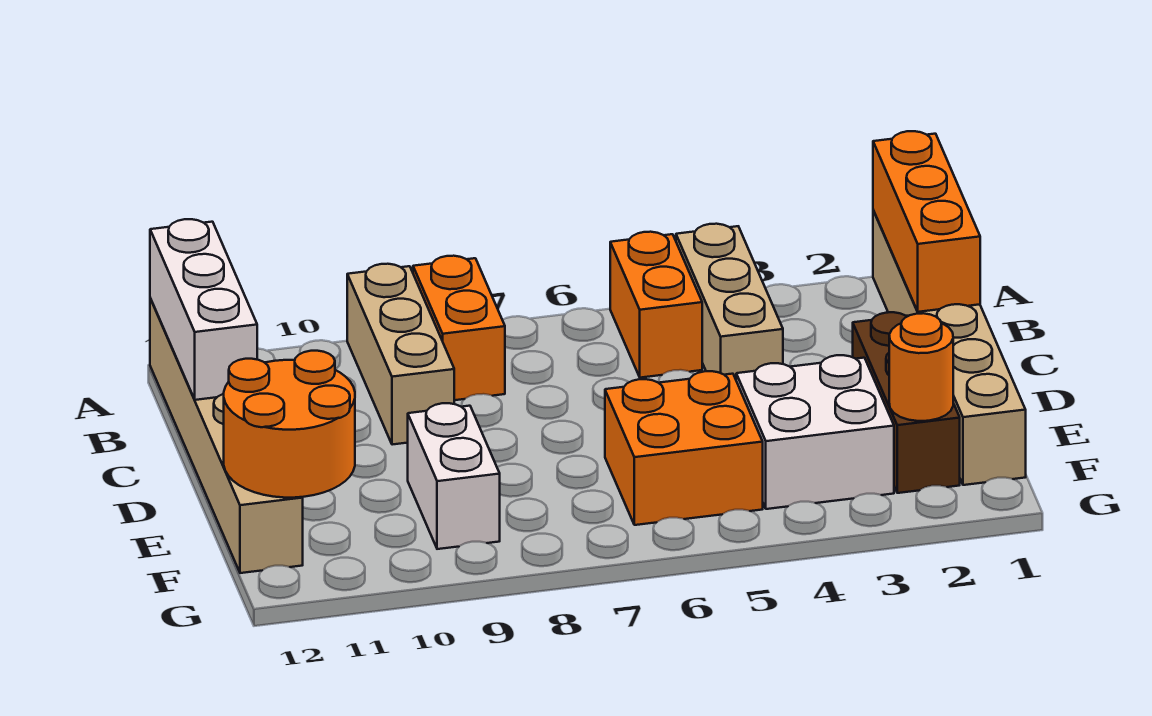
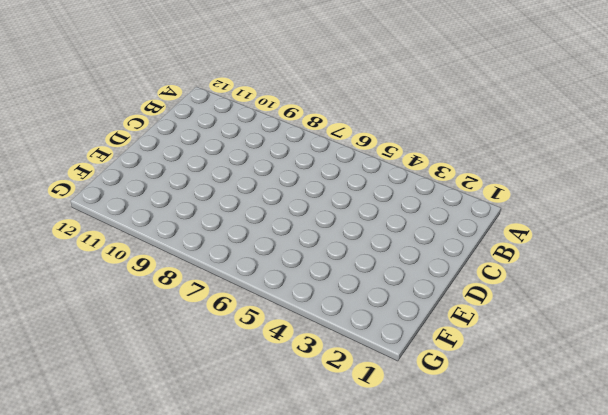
none -> tan 1x6 brick [873,210,1026,485]
none -> tan 1x3 brick [676,224,783,379]
none -> orange 1x2 brick [610,232,702,378]

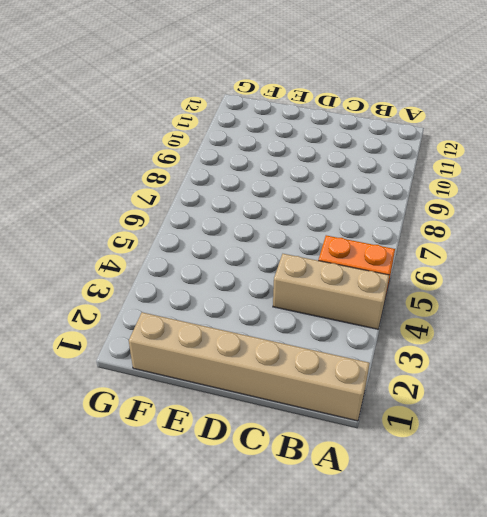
none -> orange 1x2 brick [413,256,505,400]
none -> tan 1x3 brick [347,264,454,445]
none -> tan 1x6 brick [150,298,303,573]

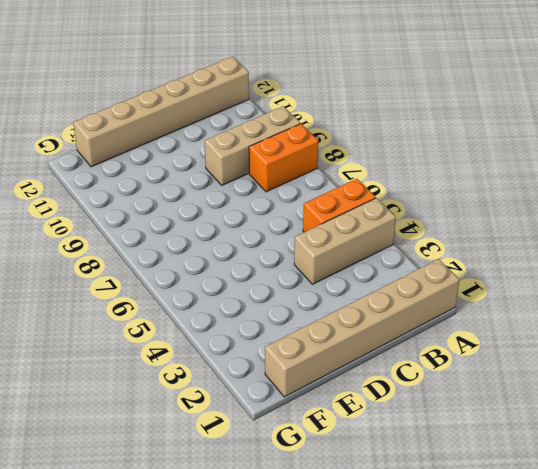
none -> brown 1x3 brick [853,312,960,493]
none -> white 2x2 brick [736,355,894,509]
none -> orange 2x2 brick [605,371,763,525]

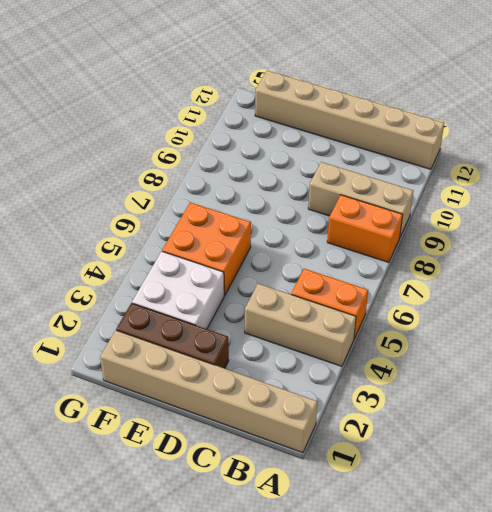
none -> white 1x2 brick [408,403,500,549]
none -> orange 1x3 brick [873,131,980,312]
none -> white 1x3 brick [150,219,257,400]

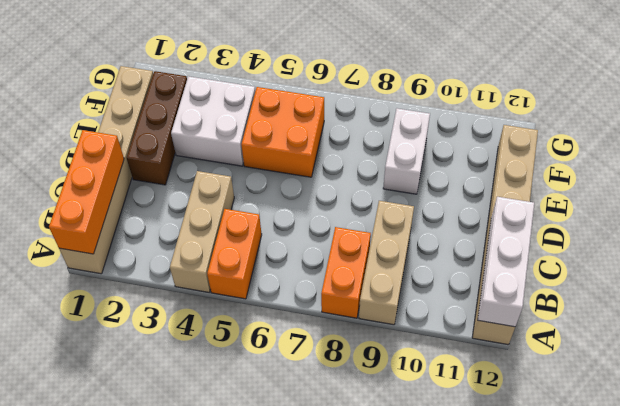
none -> orange 2x2 round brick [224,351,355,498]
none -> orange 1x1 round brick [889,313,953,421]

